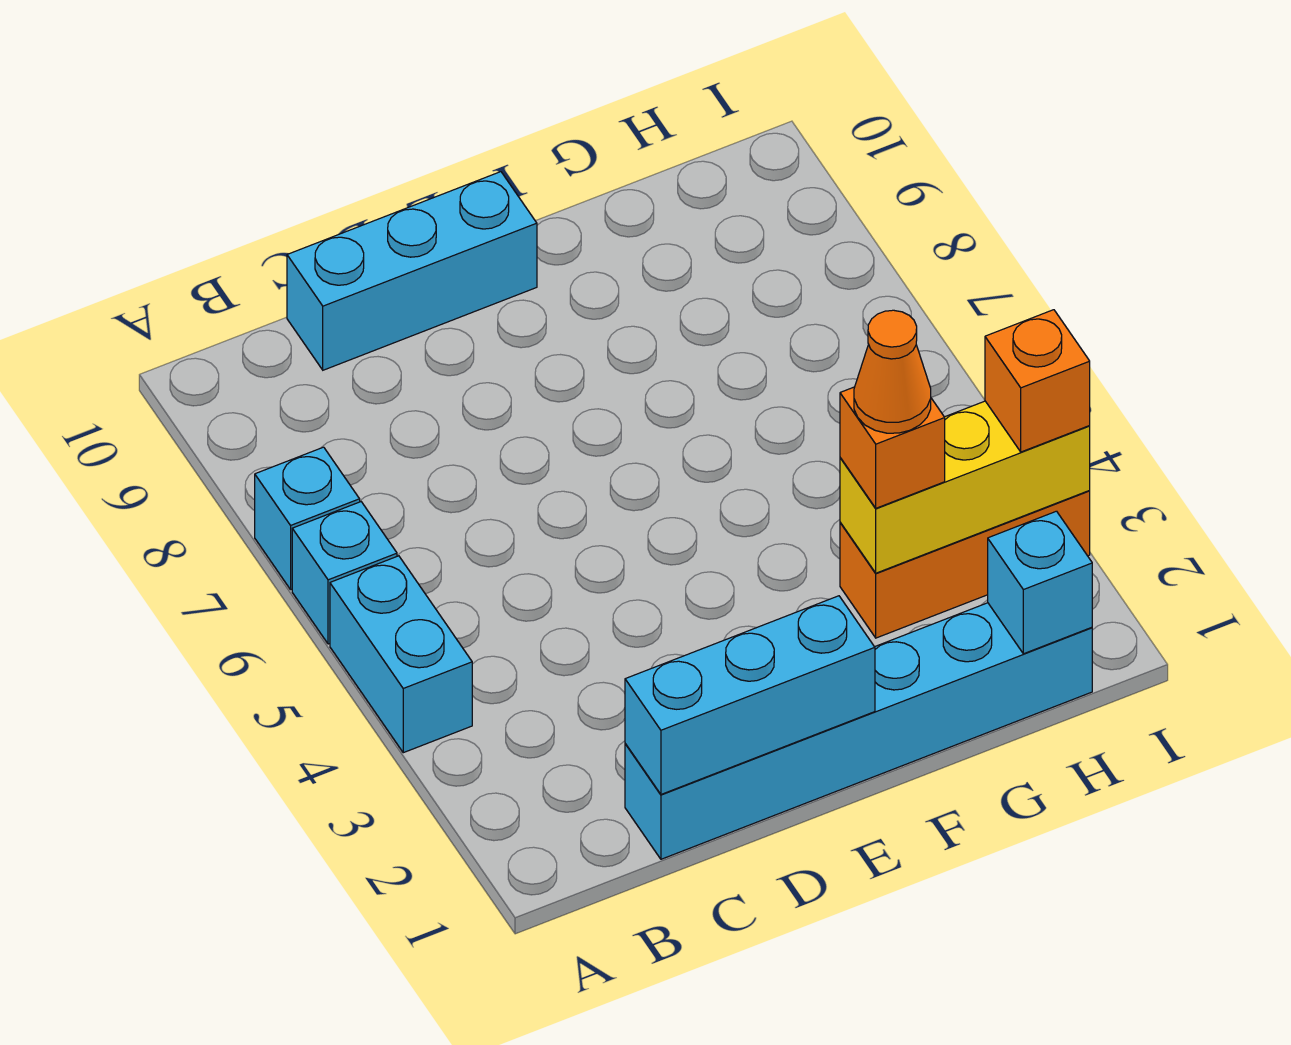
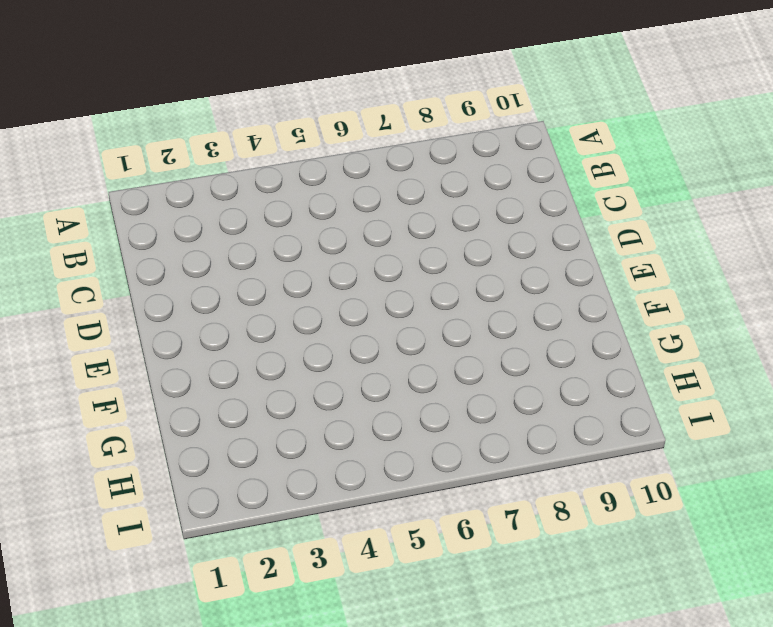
none -> cyan 1x2 brick [330,556,472,753]
none -> cyan 1x1 brick [292,502,397,644]
none -> cyan 1x1 brick [255,447,360,589]

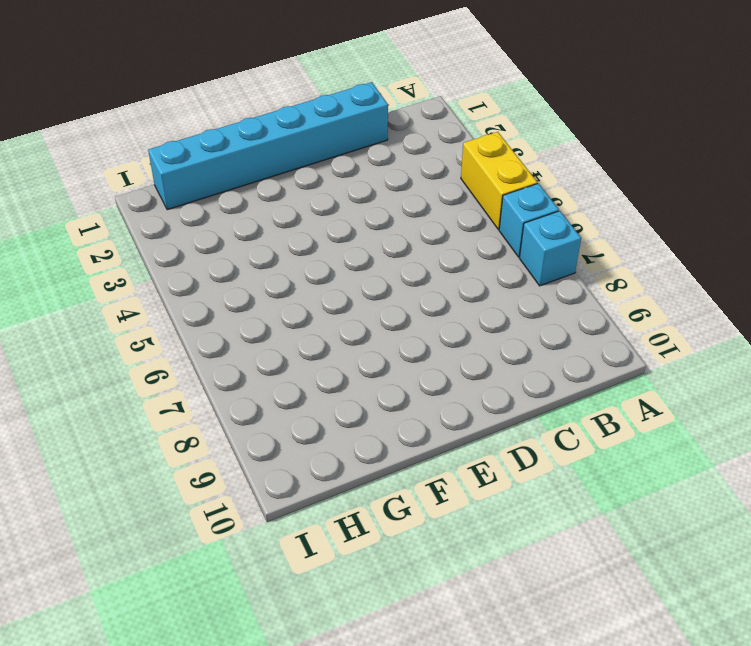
yellow 1x2 brick [461,132,537,229] -> cyan 1x2 brick [330,556,472,753]
none -> cyan 1x3 brick [287,172,537,370]
none -> orange 1x3 brick [840,491,1090,638]
none -> cyan 1x3 brick [625,596,875,794]

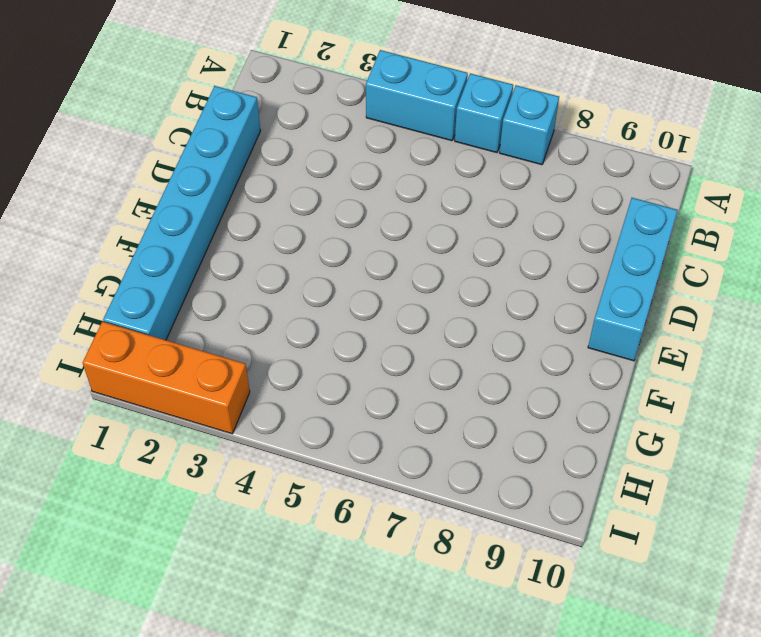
orange 1x3 brick [83,322,250,434] -> orange 1x3 brick turned to [840,491,1090,638]
none -> cyan 1x3 brick [625,596,875,794]
none -> yellow 1x3 brick [840,401,1090,573]
none -> cyan 1x1 brick [988,511,1092,654]

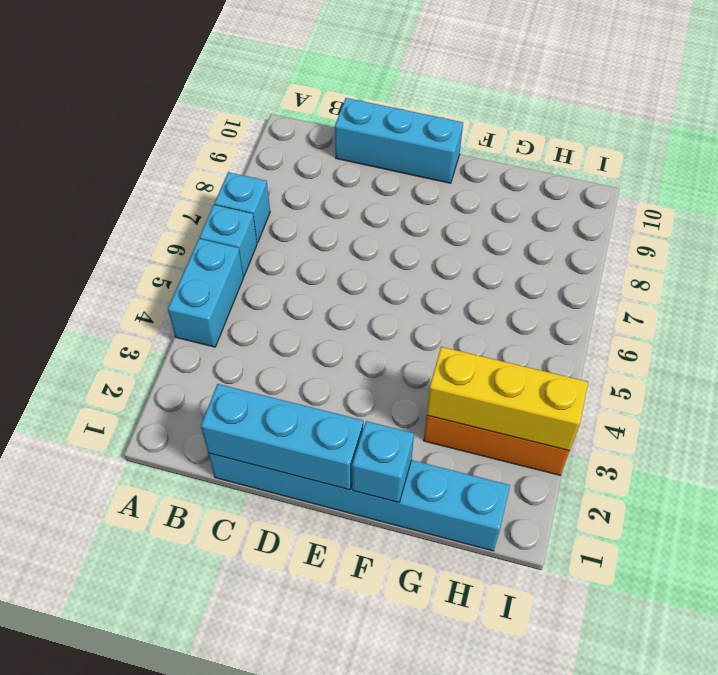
cyan 1x1 brick [352,421,414,502] -> cyan 1x1 brick moved to [988,511,1092,654]
none -> orange 1x1 brick [840,387,945,508]
none -> orange 1x1 brick [985,310,1090,452]
none -> orange 1x1 cone [854,310,931,433]

